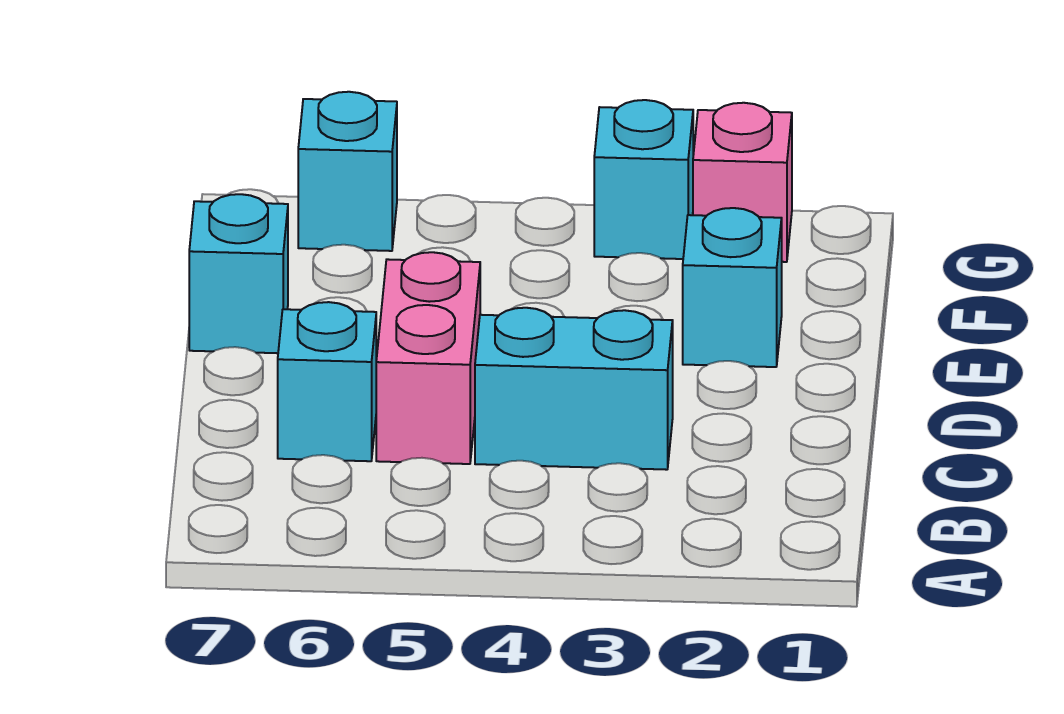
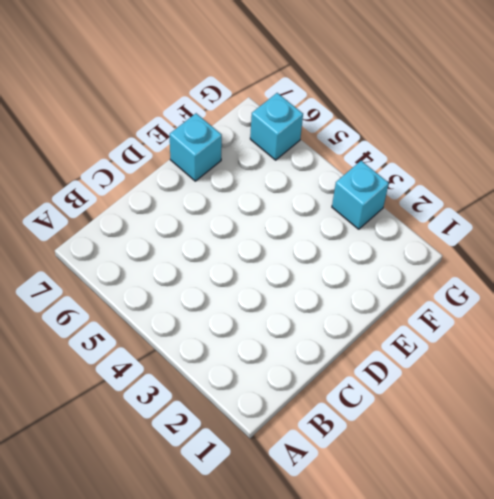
none -> cyan 1x2 brick [475,308,673,470]
none -> pink 1x2 brick [376,252,480,464]

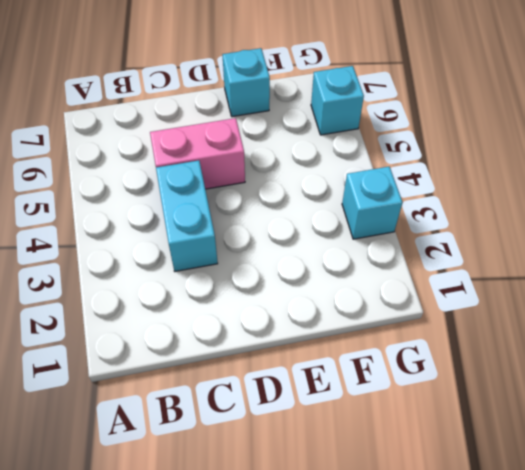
none -> cyan 1x1 brick [278,302,376,461]
none -> cyan 1x1 brick [683,208,782,367]

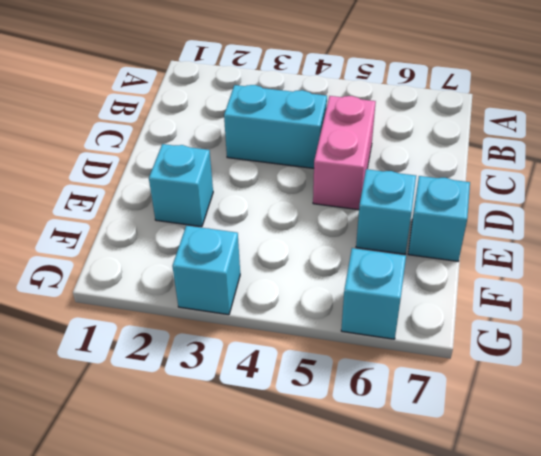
cyan 1x1 brick [356,169,416,254] -> cyan 1x1 brick moved to [278,302,376,461]
none -> pink 1x1 brick [693,103,792,262]

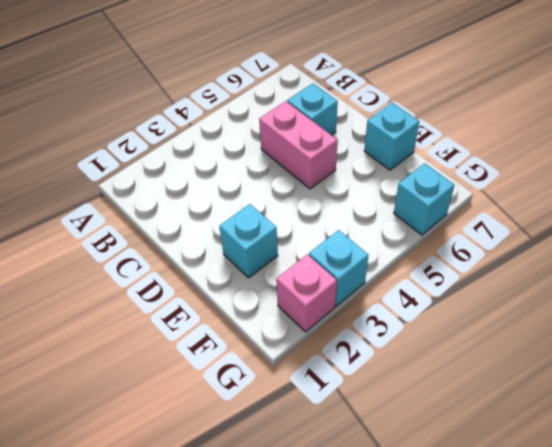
none -> cyan 1x2 brick [475,308,673,470]

